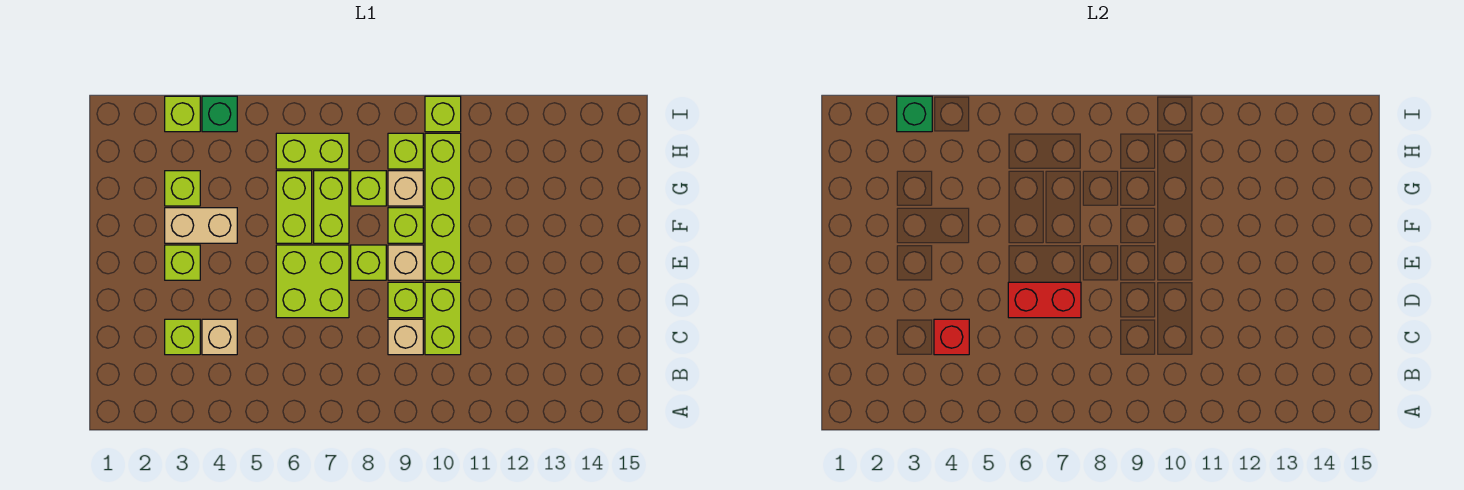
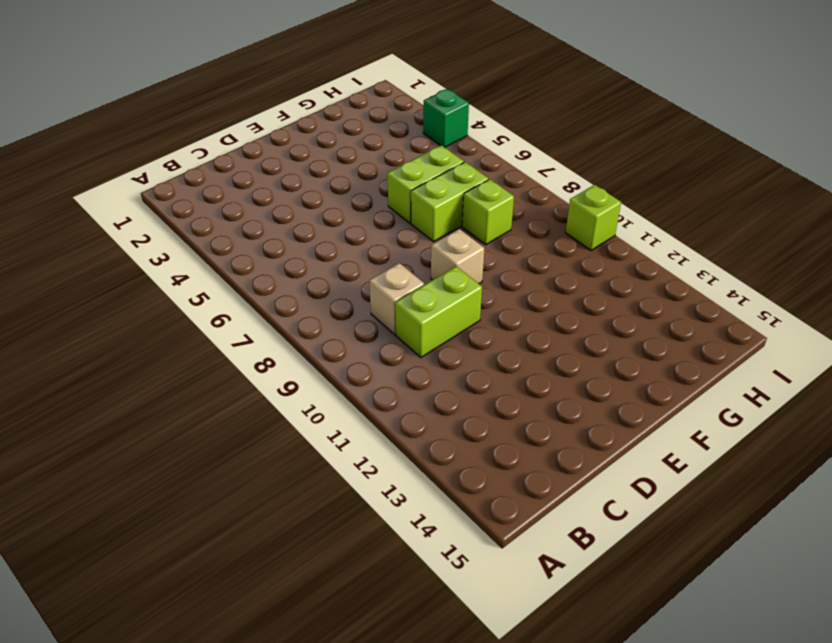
none -> lime 1x1 brick [165,319,200,355]
none -> tan 1x1 brick [202,319,237,355]
none -> lime 2x2 brick [276,245,349,318]

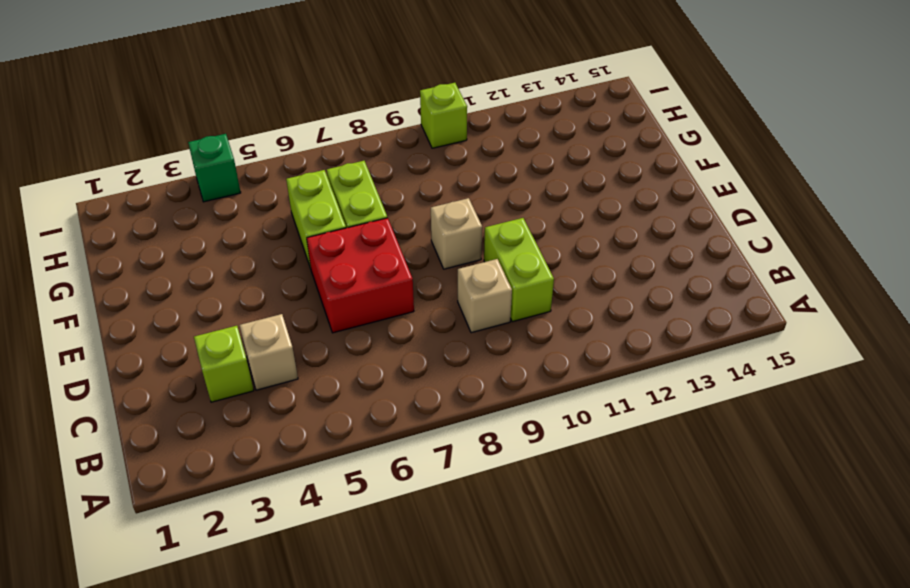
red 2x2 brick [307,218,414,333] -> lime 2x2 brick [276,245,349,318]
none -> lime 1x1 brick [388,282,423,318]
none -> lime 1x1 brick [165,245,200,280]
none -> lime 1x1 brick [351,245,386,280]

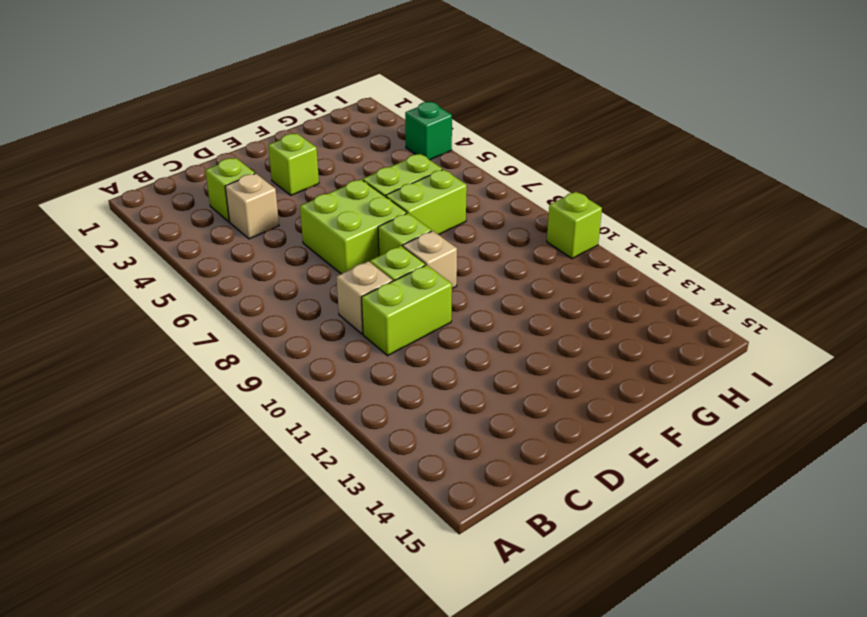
none -> lime 1x4 brick [425,133,461,280]
none -> tan 1x2 brick [165,208,237,243]
none -> lime 1x1 brick [388,208,423,243]

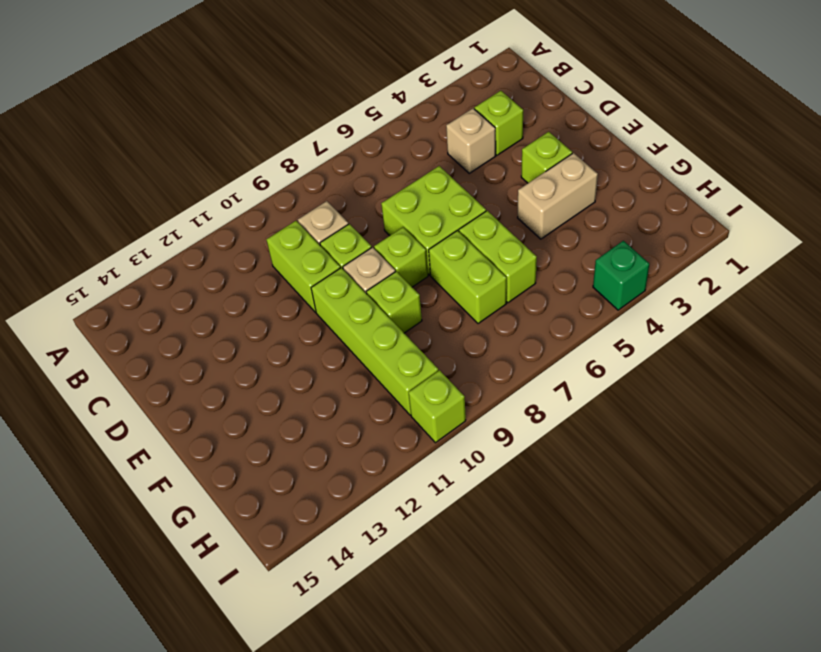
none -> lime 1x1 brick [165,171,200,206]
none -> lime 1x1 brick [351,171,386,206]
none -> tan 1x1 brick [388,171,423,206]

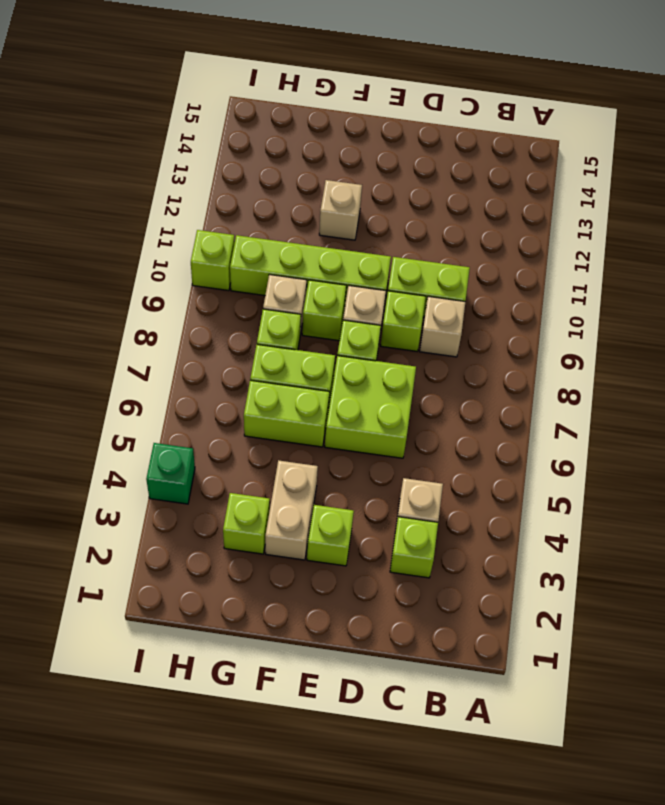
tan 1x1 brick [319,180,362,240] -> none
none -> lime 1x2 brick [276,133,349,169]
none -> lime 1x1 brick [388,133,423,169]
none -> lime 1x1 brick [165,96,200,132]

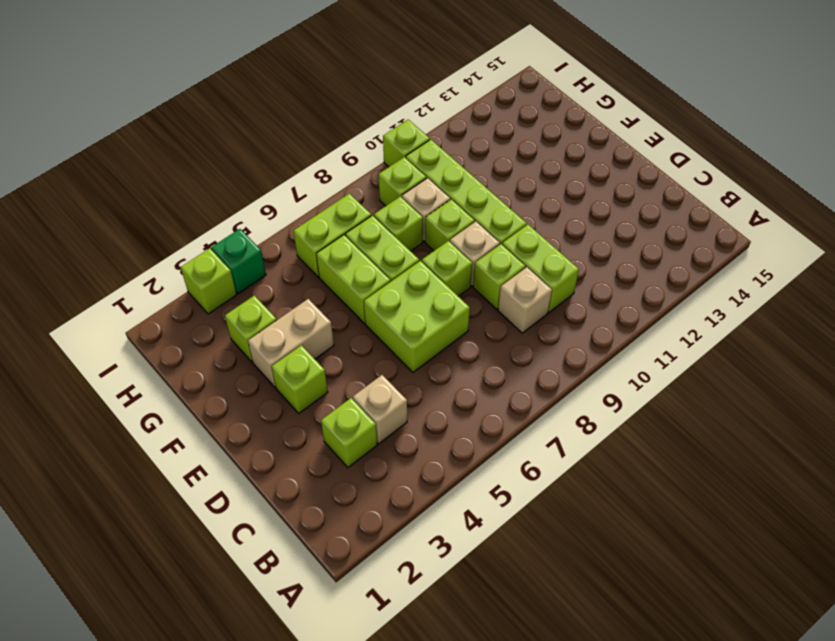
none -> red 1x1 brick [934,319,969,355]
none -> red 1x2 brick [1008,282,1081,318]
none -> green 1x1 brick [897,96,932,132]

